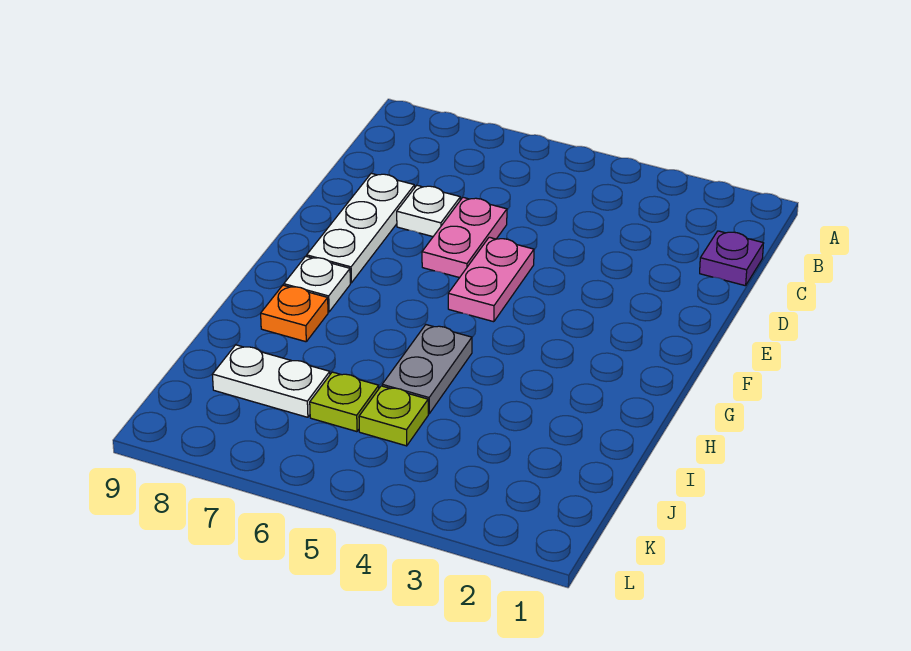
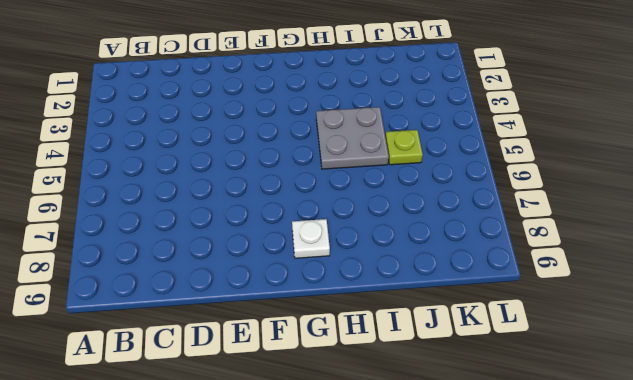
grey 2x2 plate [316,107,389,169] -> grey 1x2 plate [382,325,472,414]
none -> purple 1x1 plate [700,231,764,286]
none -> pink 1x2 plate [422,197,507,278]

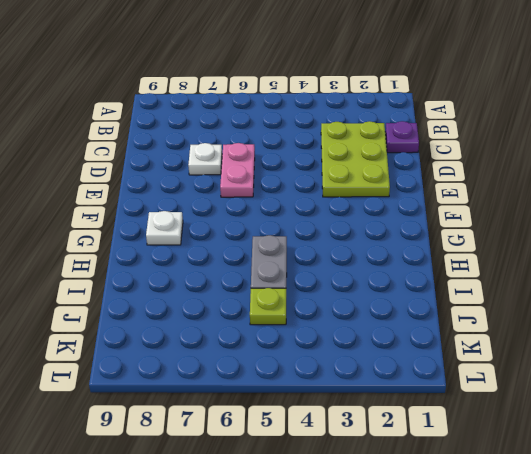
lime 2x3 plate [321,121,390,197] -> none
none -> white 1x3 plate [307,173,415,283]
none -> pink 1x2 plate [448,237,534,322]

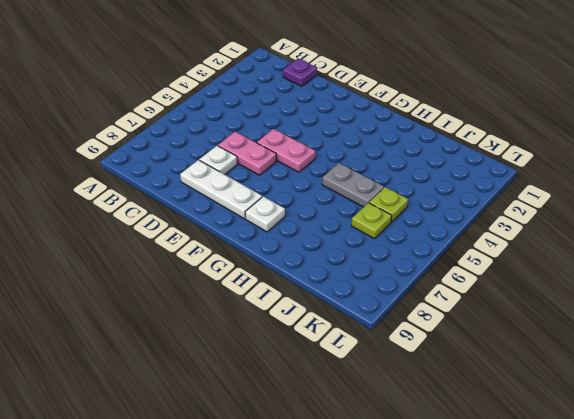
none -> orange 1x1 plate [261,285,328,342]
none -> white 1x2 plate [212,345,330,417]

